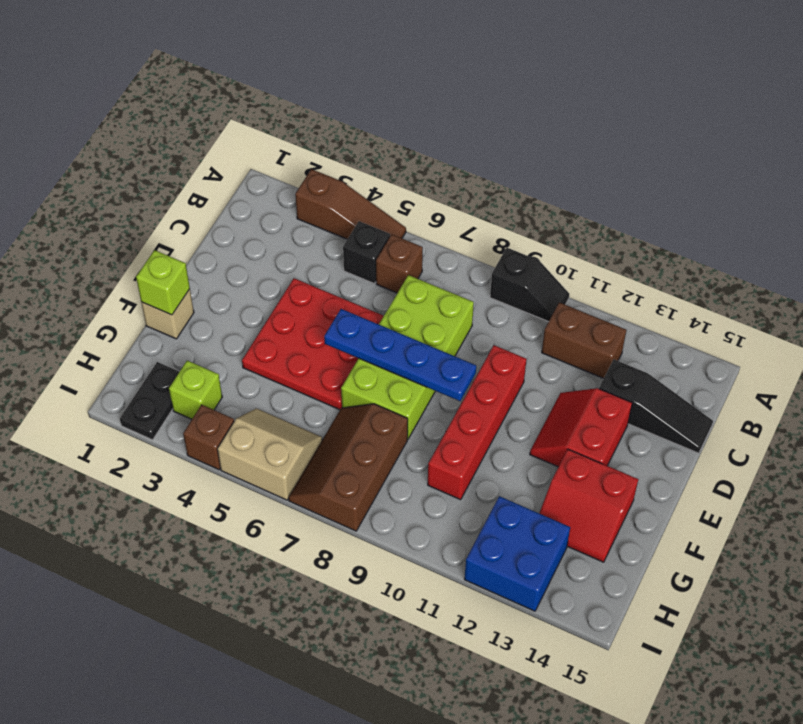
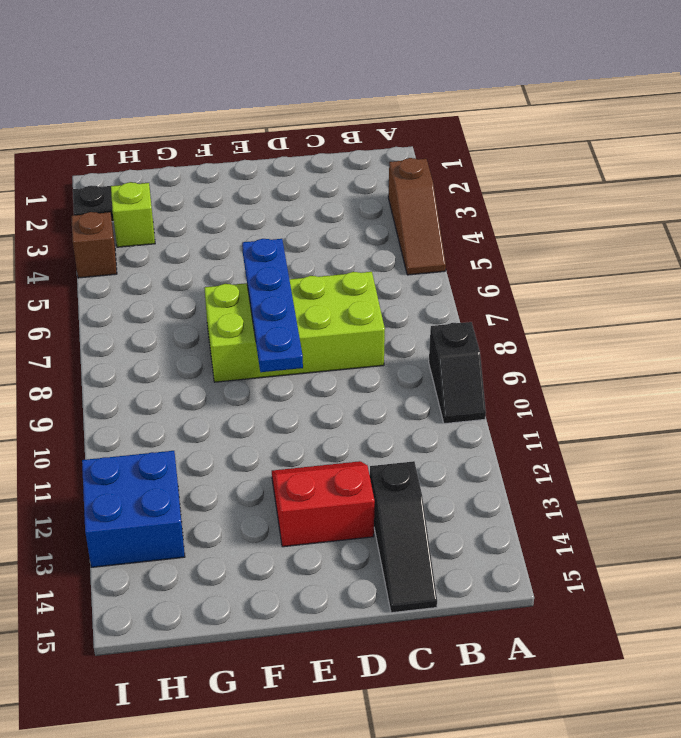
none -> black 1x1 brick [343,221,390,284]
none -> brown 1x1 brick [376,234,423,293]
none -> brown 1x2 brick [542,302,626,378]

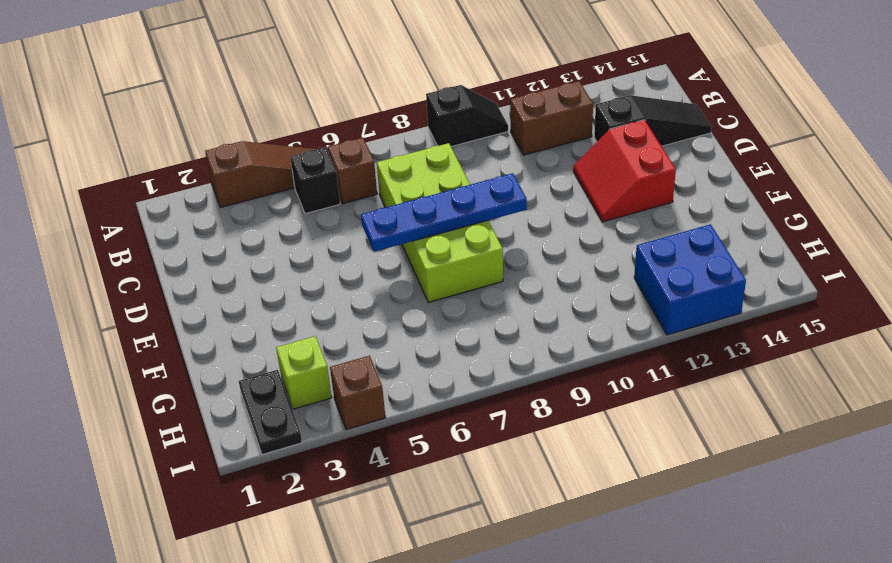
none -> red 3x3 plate [242,278,383,410]
none -> red 1x4 brick [428,345,527,500]
none -> tan 1x1 brick [141,289,194,339]

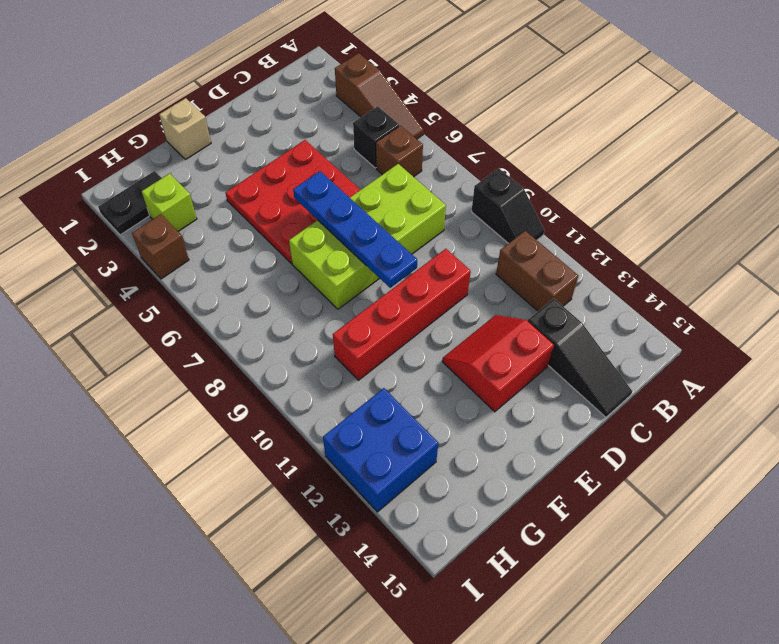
none -> red 2x2 slope [539,449,638,562]
none -> brown 2x3 slope [289,404,408,531]
none -> tan 2x2 slope [217,408,322,500]

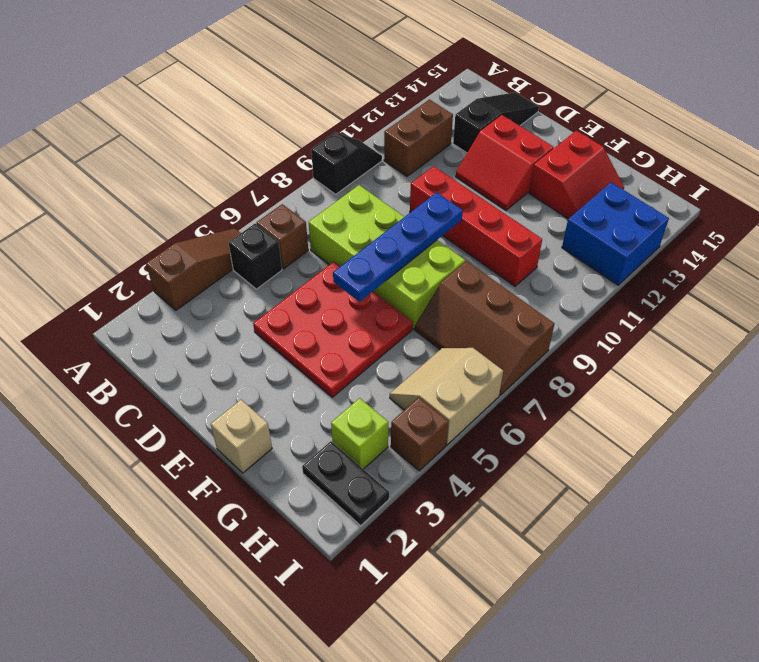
none -> lime 1x1 brick [136,250,190,315]

